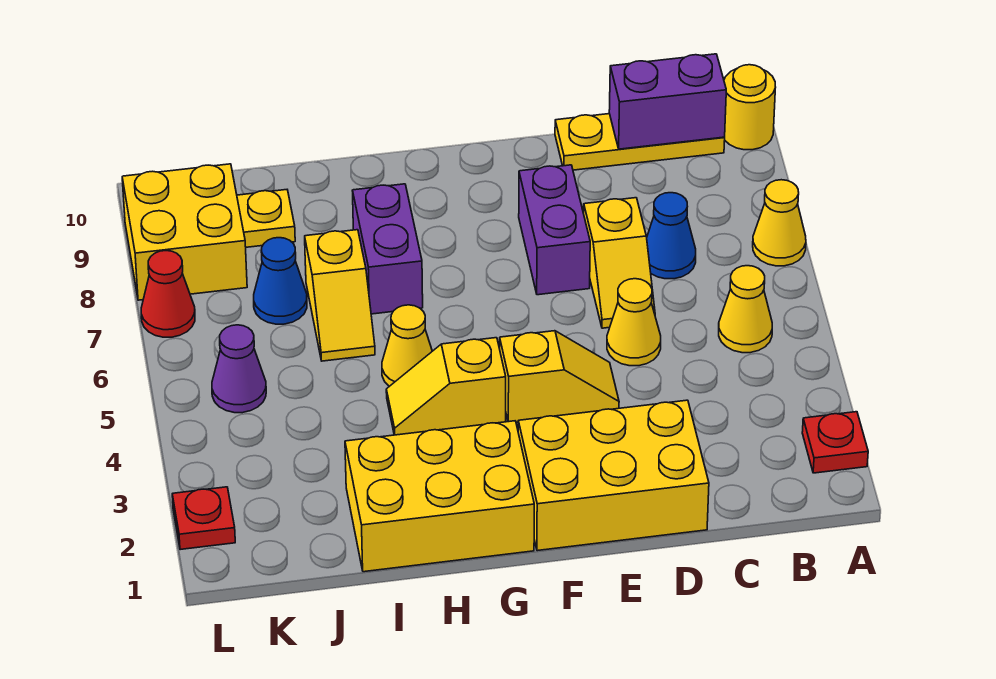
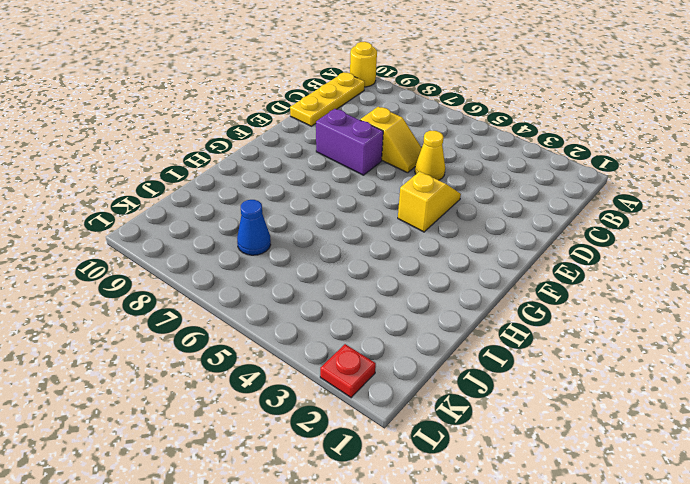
none -> red 1x1 plate [802,412,868,473]
none -> yellow 1x1 cone [753,180,806,266]
none -> yellow 1x1 cone [719,266,772,353]

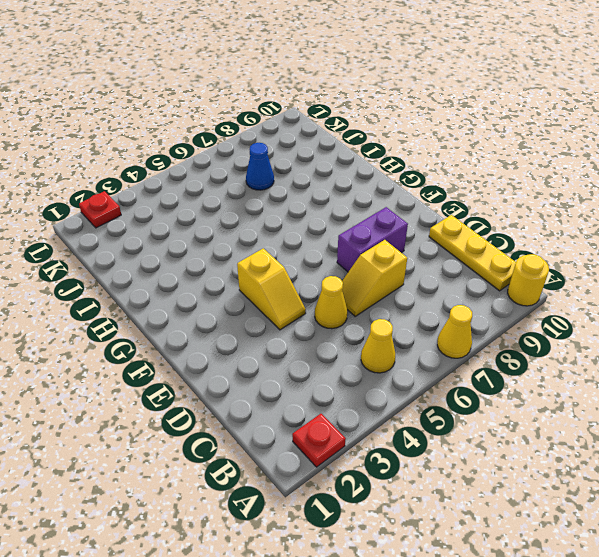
none -> blue 1x1 cone [647,193,696,279]
none -> yellow 2x3 brick [518,400,709,551]
none -> yellow 2x3 brick [345,421,534,572]

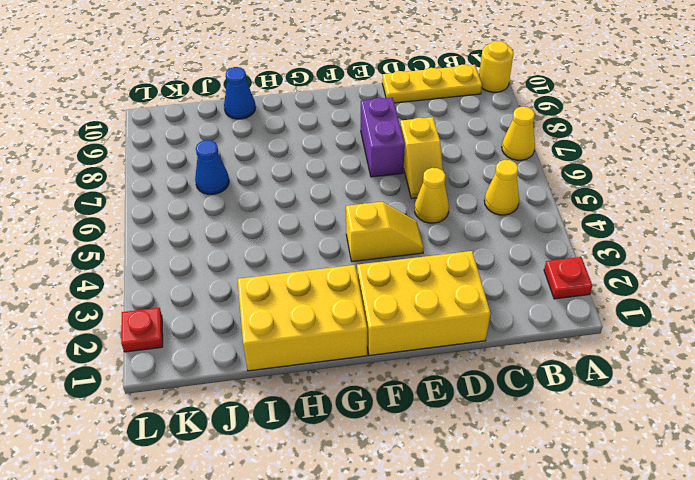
blue 1x1 cone [224,67,255,119] -> blue 1x1 cone moved to [647,193,696,279]
none -> yellow 1x2 slope [386,338,506,435]
none -> yellow 1x1 cone [382,305,432,386]
none -> purple 1x2 brick [352,184,423,314]

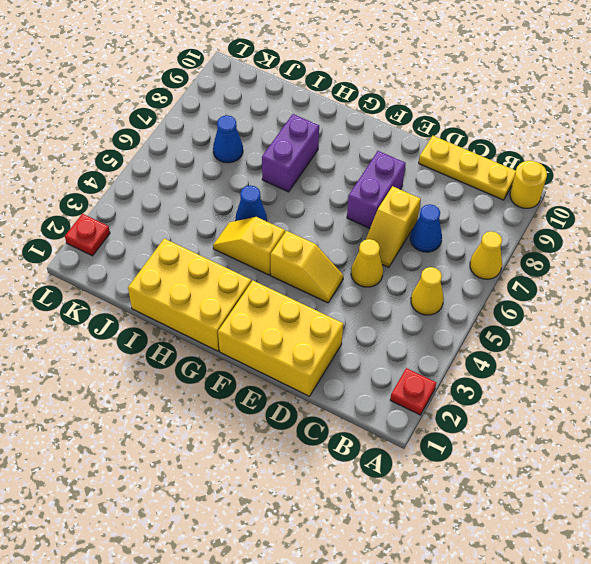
blue 1x1 cone [236,185,267,221] -> yellow 1x1 cone [382,305,432,386]
none -> yellow 1x2 slope [305,230,375,361]
none -> yellow 1x1 plate [237,190,295,247]
none -> purple 1x1 cone [212,325,266,413]

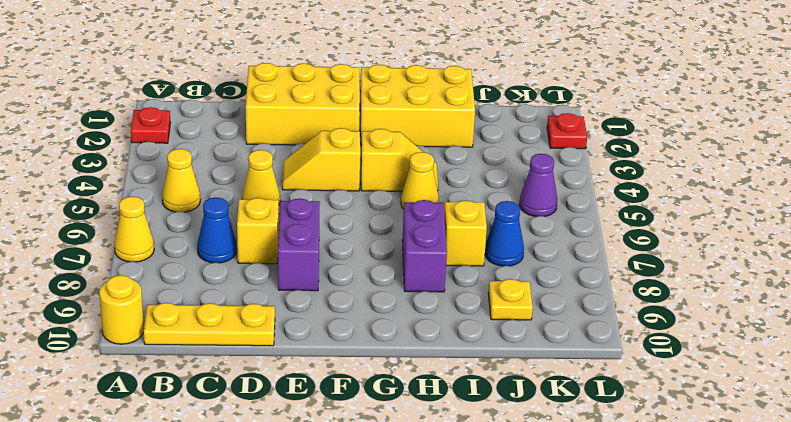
none -> yellow 2x2 brick [122,164,247,300]
none -> red 1x1 cone [141,251,195,337]
none -> purple 1x2 brick [609,54,726,149]

